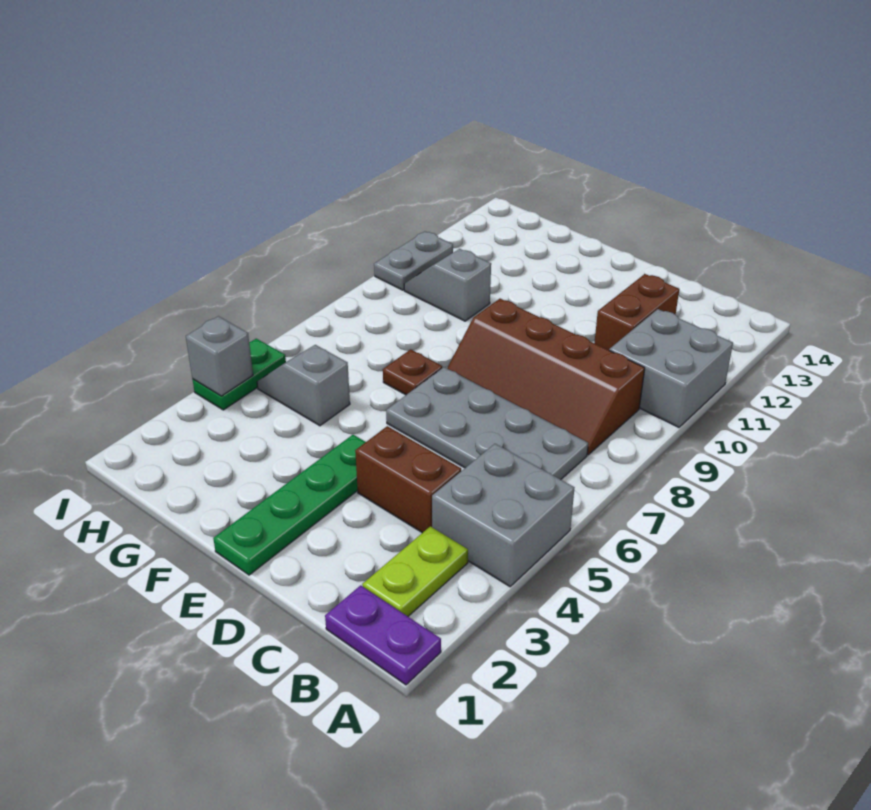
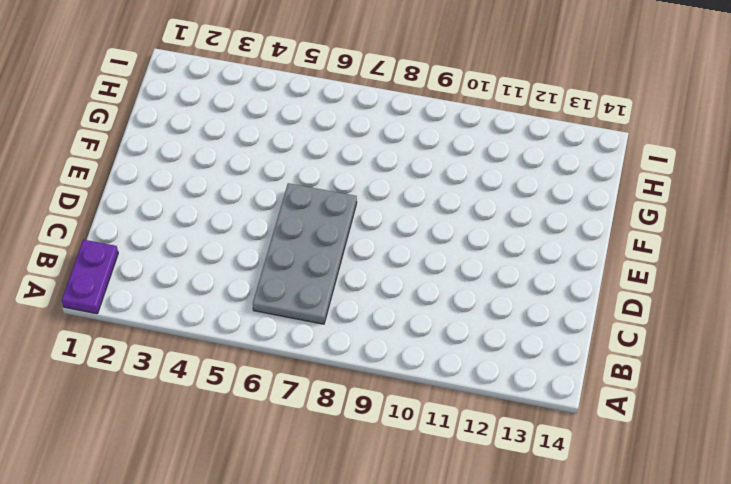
none -> grey 2x2 brick [432,444,574,587]
none -> grey 2x2 brick [609,309,733,427]
none -> lime 1x2 plate [362,526,468,616]

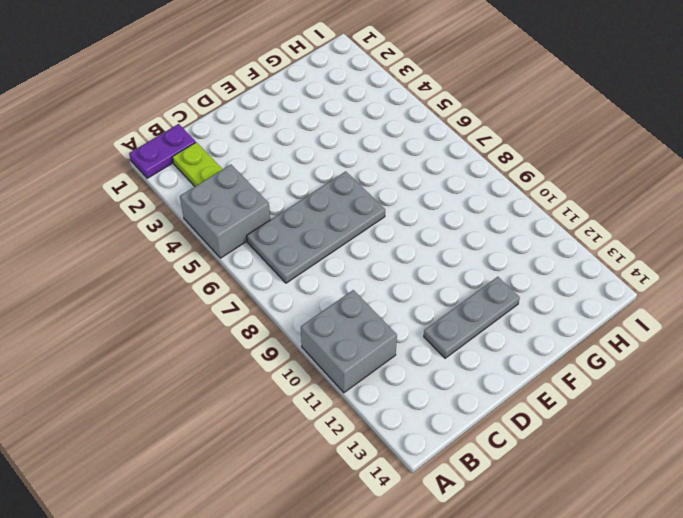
grey 1x3 plate [424,277,520,358] -> none
none -> brown 2x4 slope [447,299,645,455]
none -> brown 1x2 brick [355,426,461,533]
none -> brown 1x2 brick [595,274,679,350]

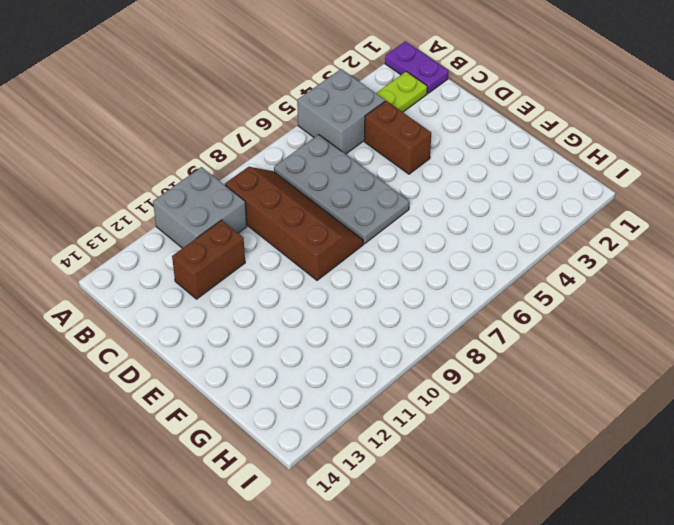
none -> green 1x4 plate [213,435,365,575]
none -> brown 1x1 plate [383,349,442,395]
none -> grey 1x2 slope [257,345,350,426]

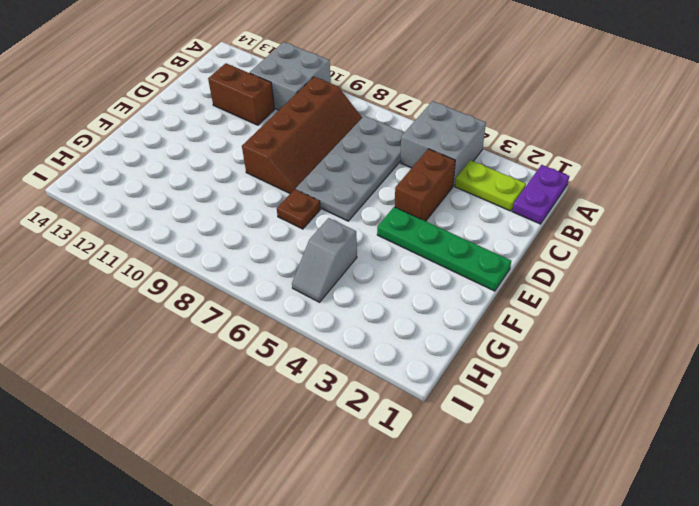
none -> grey 1x2 slope [404,249,491,321]
none -> green 1x2 plate [192,339,286,410]
none -> grey 1x2 plate [374,231,453,290]

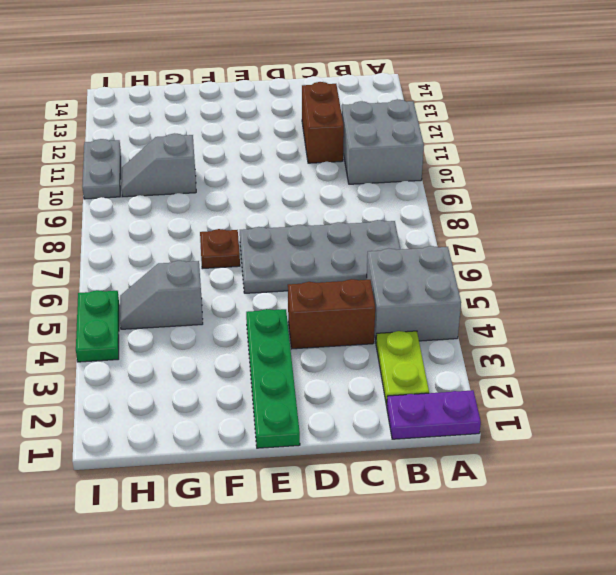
none -> brown 2x4 slope [447,299,645,455]
none -> grey 1x1 brick [186,316,253,396]

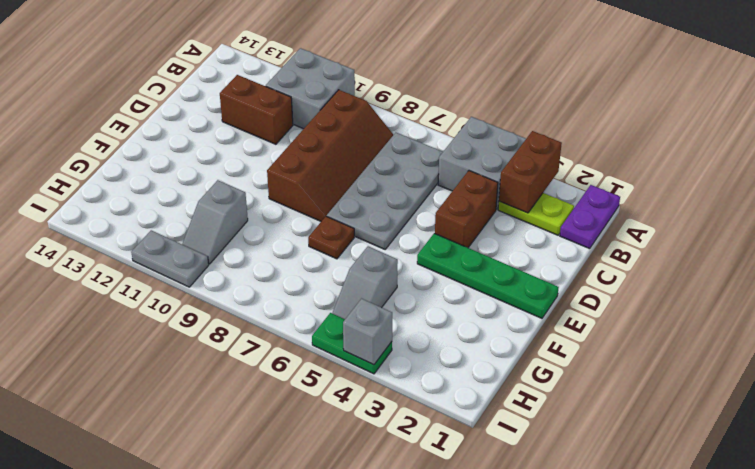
brown 1x2 brick [499,131,562,213] -> none

